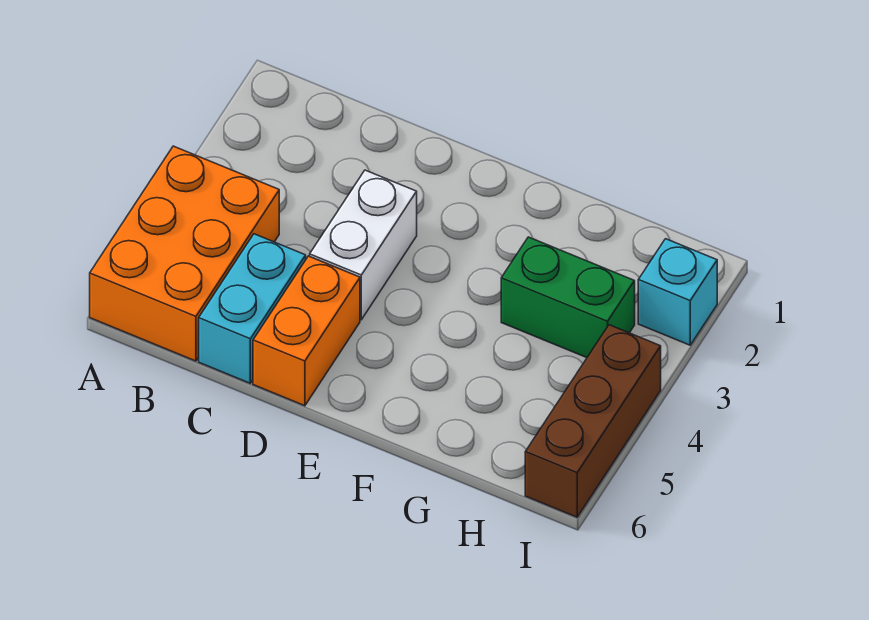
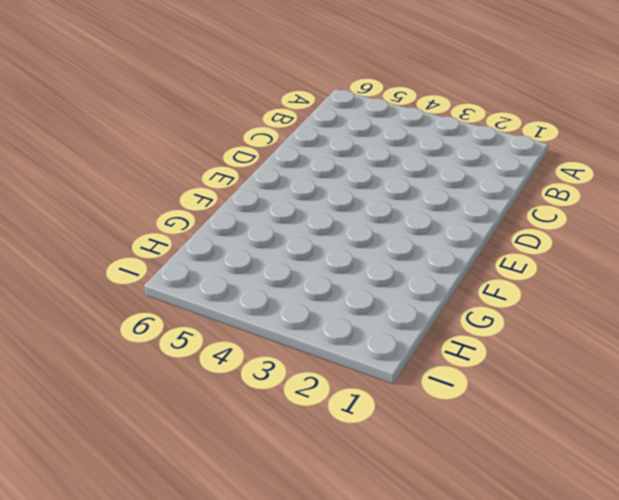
none -> orange 2x3 brick [90,146,279,361]
none -> cyan 1x2 brick [199,234,306,383]

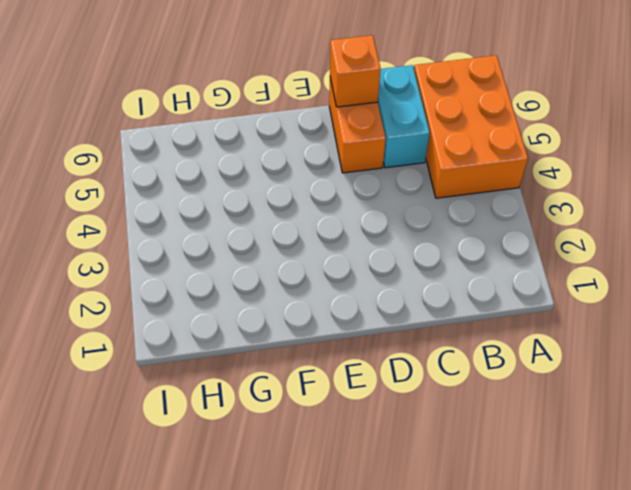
orange 1x1 brick [330,35,381,107] -> none
none -> white 1x2 brick [310,170,417,320]
none -> green 1x2 brick [501,237,635,358]

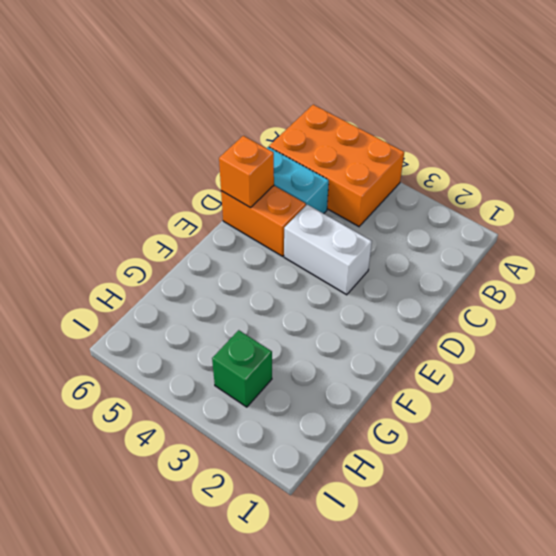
orange 1x1 brick [219,136,274,208] -> none
green 1x1 brick [212,330,272,407] -> green 1x2 brick [501,237,635,358]
none -> cyan 1x1 brick [638,239,717,345]
none -> brown 1x3 brick [525,325,661,517]

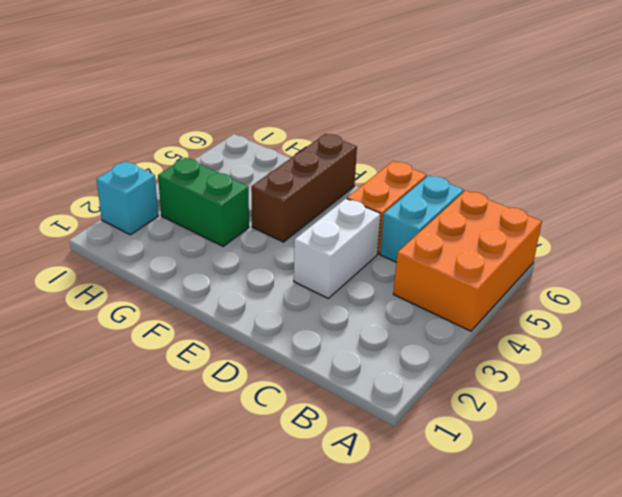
brown 1x3 brick [251,134,357,242] -> brown 1x3 brick moved to [525,325,661,517]

